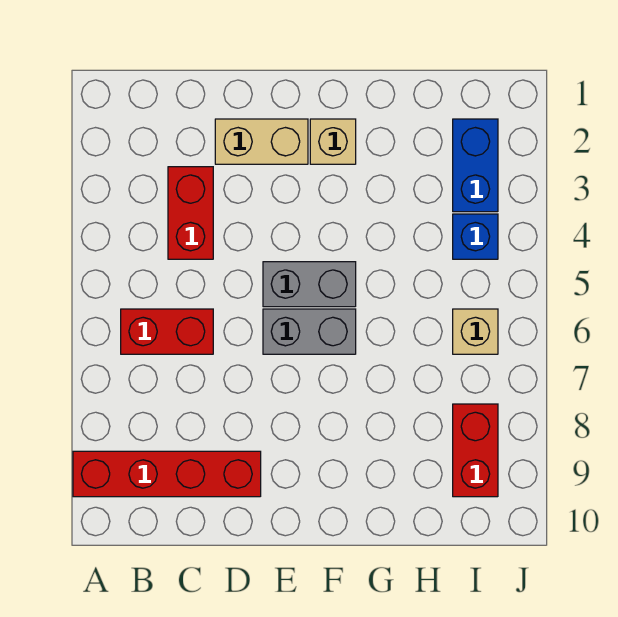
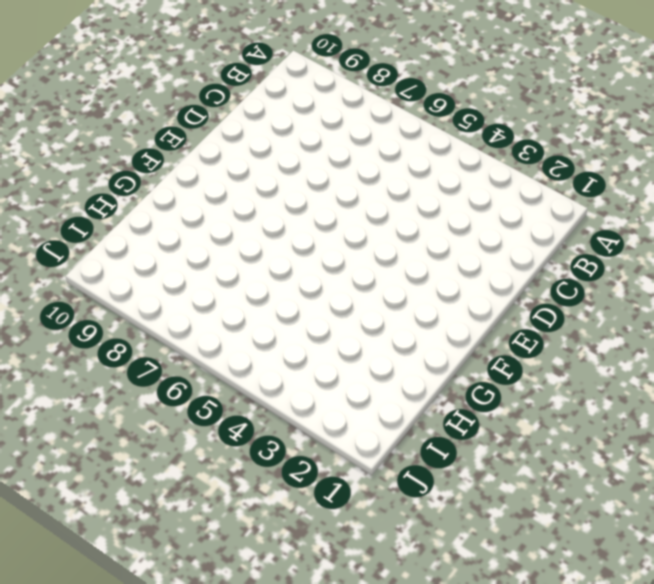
none -> red 1x4 brick [73,451,261,497]
none -> red 1x2 brick [121,309,213,354]

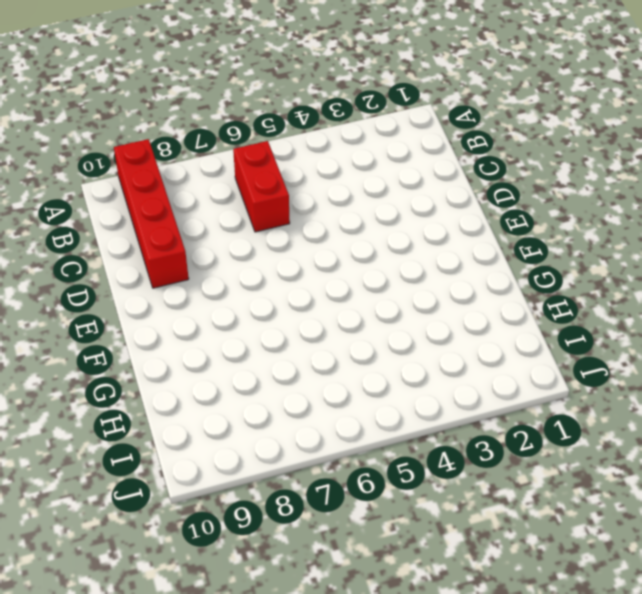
none -> red 1x2 brick [168,167,213,259]
none -> tan 1x2 brick [215,119,308,164]

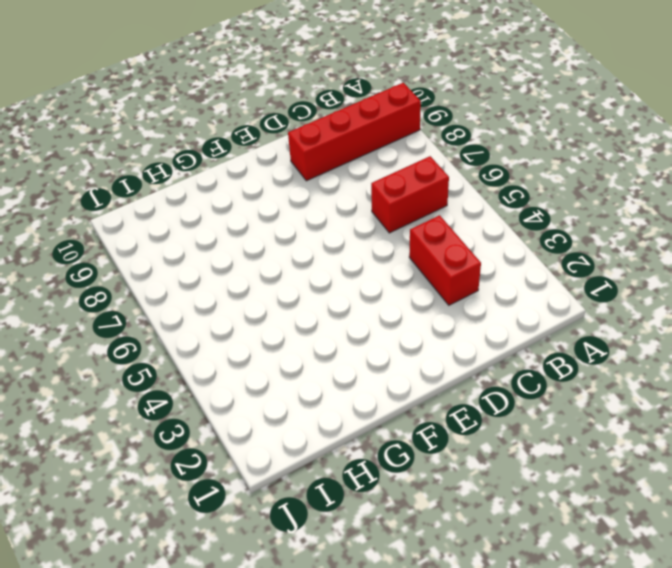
none -> tan 1x2 brick [215,119,308,164]
none -> grey 1x2 brick [263,262,356,307]

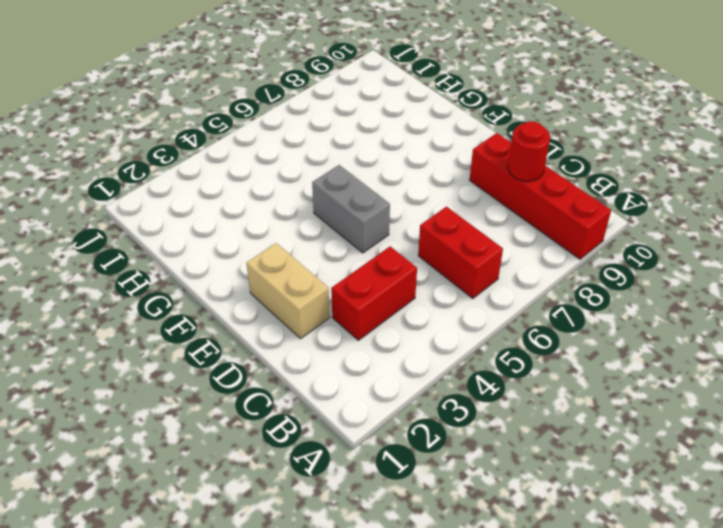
red 1x1 round brick [508,121,550,181] -> none
none -> grey 1x2 brick [263,309,356,354]
none -> tan 1x1 brick [310,119,356,164]

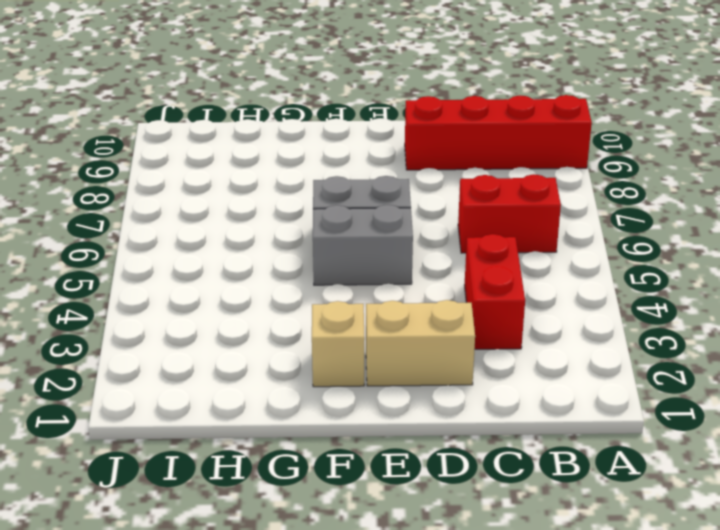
none -> blue 1x2 brick [453,119,498,212]
none -> blue 1x1 brick [453,214,498,259]

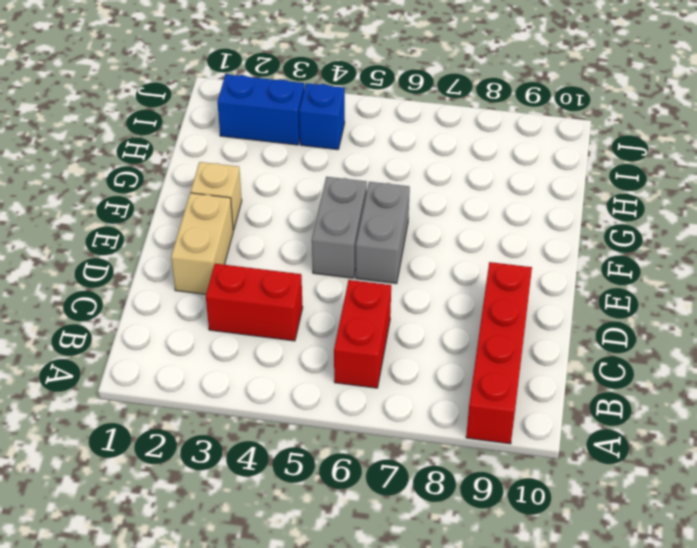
none -> tan 1x1 brick [453,309,498,354]
none -> red 1x2 brick [453,404,498,497]

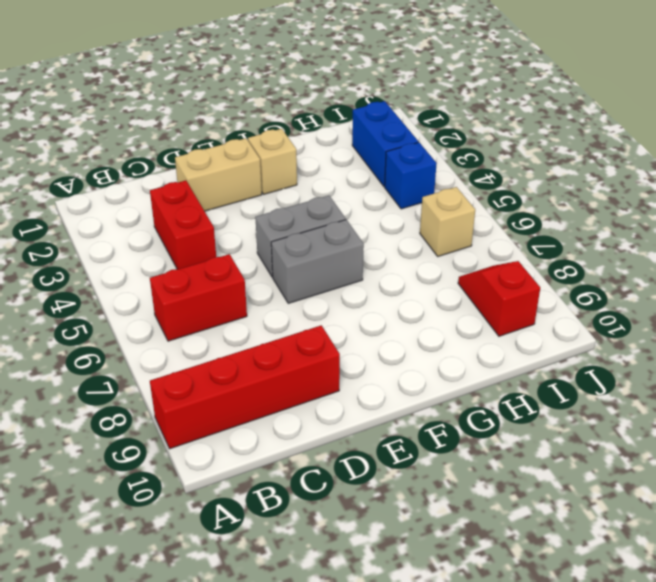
red 1x2 slope [458,261,540,336] -> red 1x2 brick [453,404,498,497]

